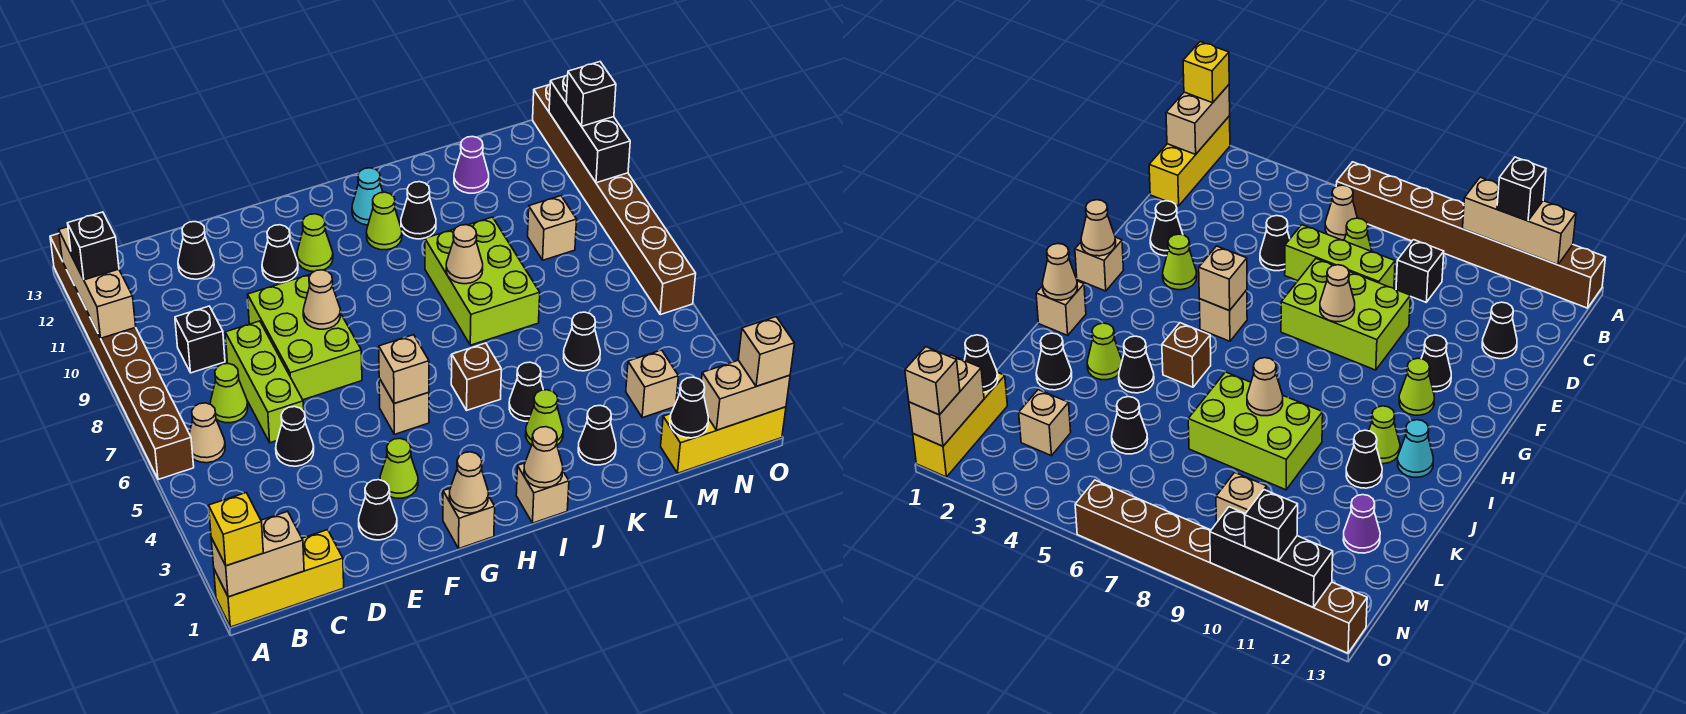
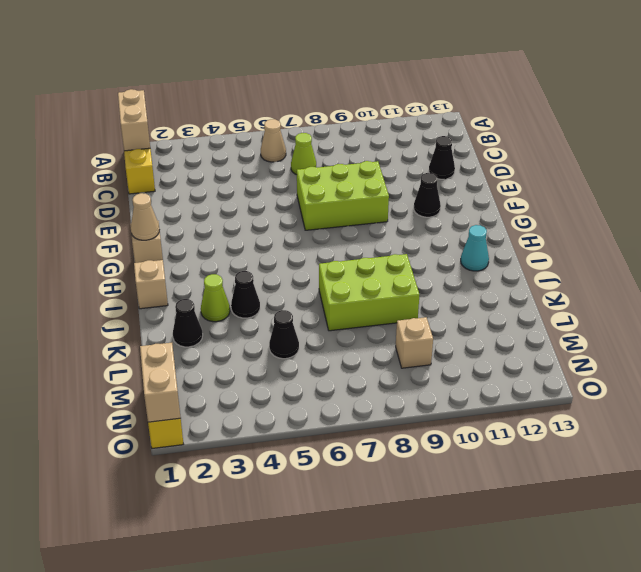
none -> brown 1x8 brick [50,234,194,479]
none -> black 1x1 brick [175,306,225,373]
none -> black 1x1 cone [276,407,314,466]
none -> lime 1x3 brick [225,321,304,443]

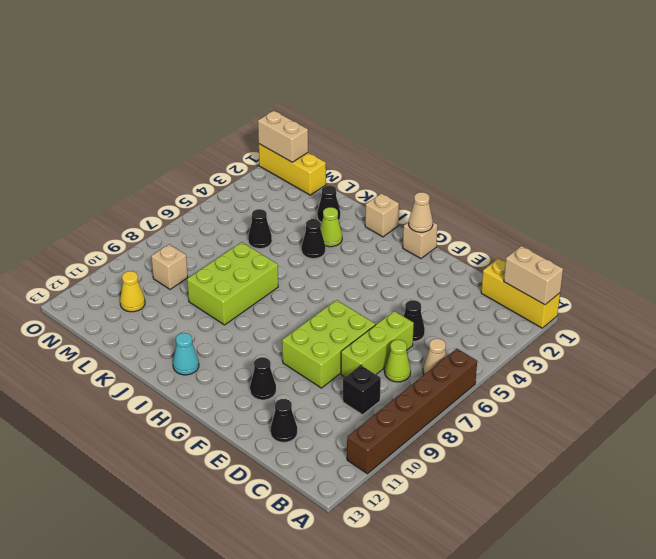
brown 1x6 brick [347,349,477,474] -> brown 1x8 brick [50,234,194,479]
yellow 1x1 cone [120,271,145,312] -> none
none -> black 1x1 cone [359,480,397,540]
none -> lime 1x1 cone [380,439,418,498]
none -> tan 1x1 brick [379,378,429,434]
none -> lime 1x1 cone [297,214,333,272]

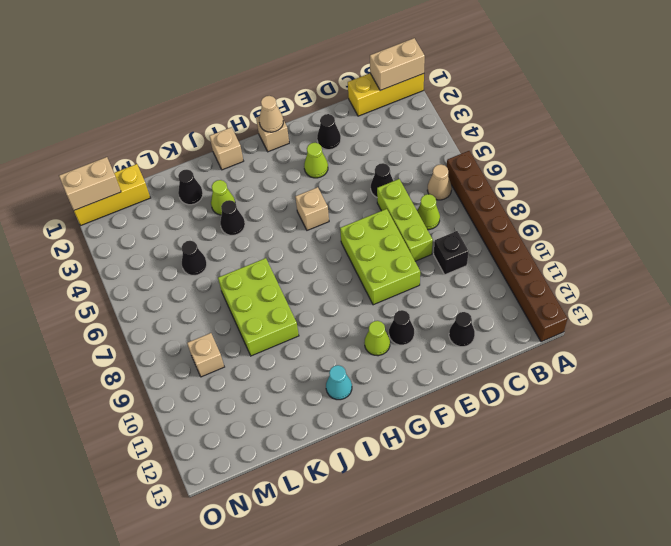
none -> brown 1x1 brick [451,343,501,410]
none -> lime 1x1 cone [366,192,402,250]
none -> black 1x1 cone [401,182,436,239]
none -> purple 1x1 cone [454,137,489,193]

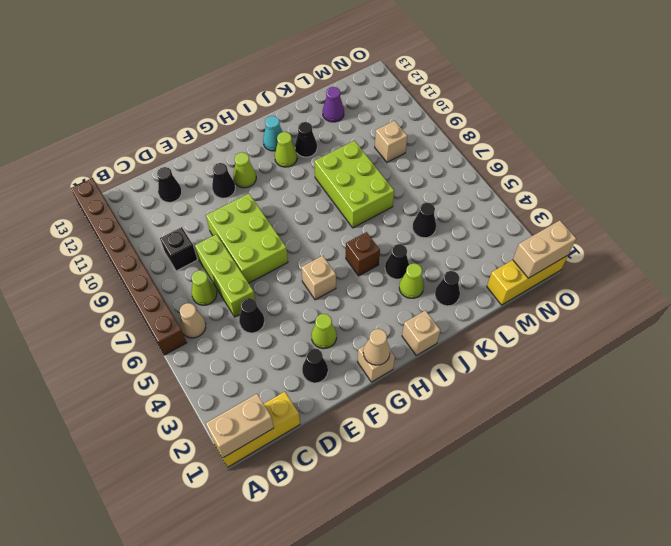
none -> tan 1x1 brick [626,350,678,418]
none -> brown 1x8 brick [533,85,696,315]
none -> tan 1x3 brick [59,227,136,338]
none -> tan 1x1 cone [303,270,341,329]

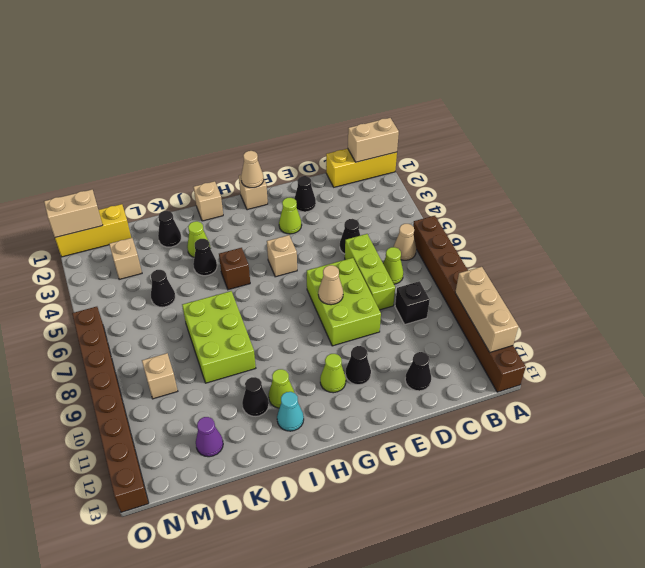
none -> tan 1x1 brick [379,335,429,404]
none -> tan 1x1 cone [524,427,563,488]
none -> tan 1x1 cone [446,225,483,284]
none -> black 1x1 cone [670,377,708,438]

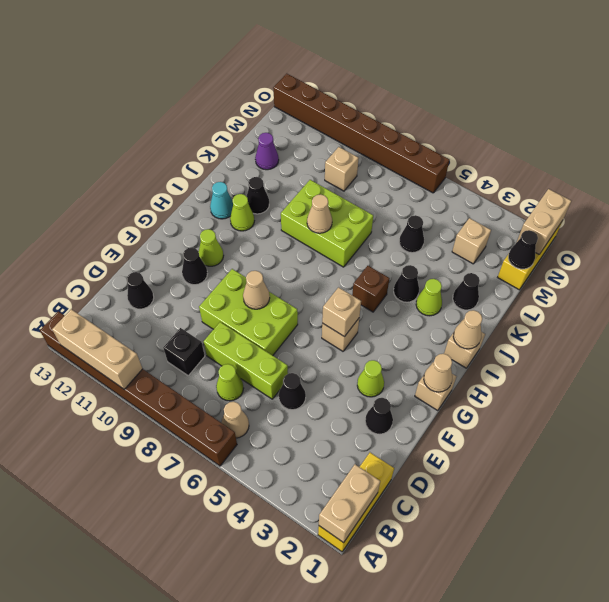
none -> black 1x3 brick [549,75,630,183]
none -> yellow 1x1 brick [209,493,263,566]
none -> black 1x1 brick [68,212,119,280]
none -> tan 1x1 brick [738,317,794,386]

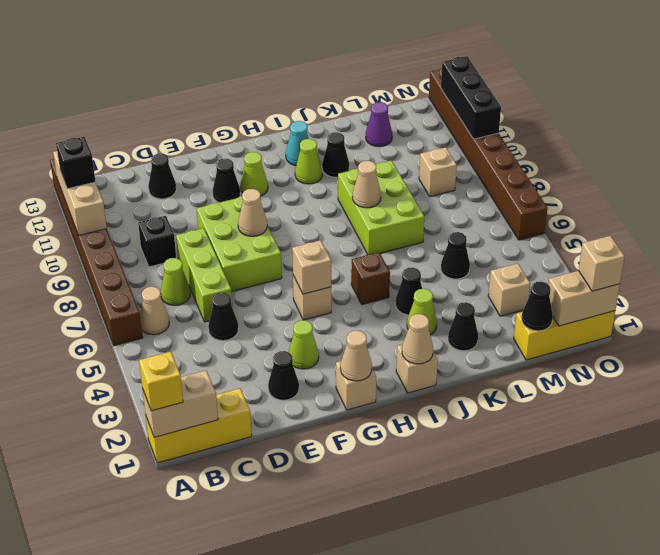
none -> black 1x1 brick [566,62,616,126]

